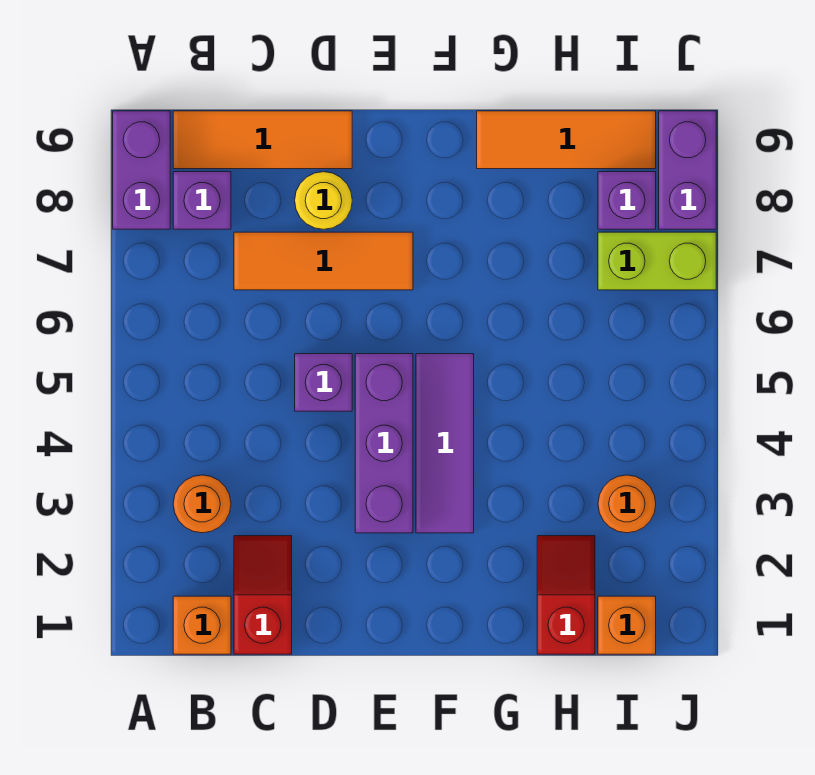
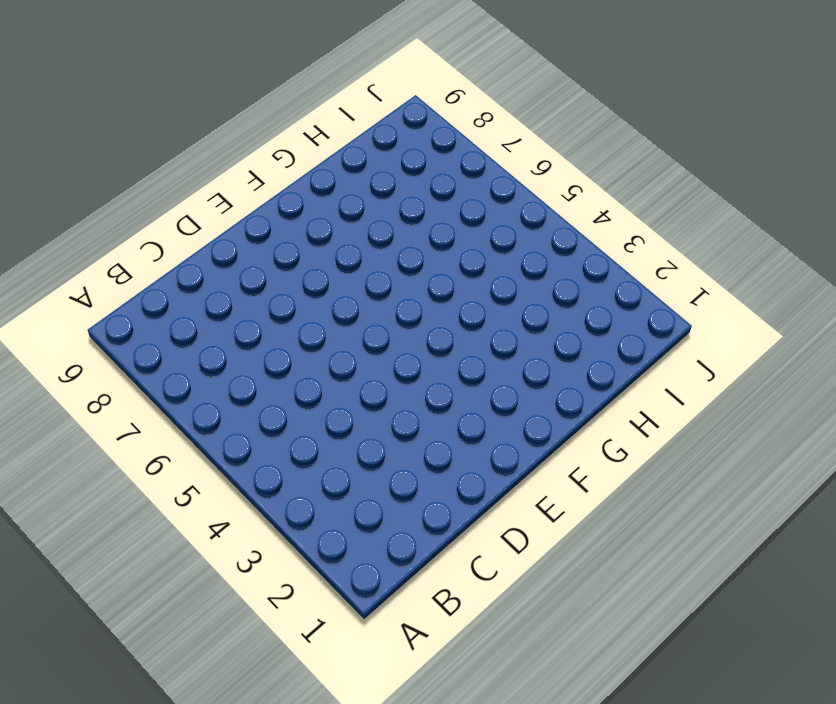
none -> purple 1x2 brick [113,111,170,229]
none -> orange 1x1 brick [173,596,231,654]
none -> orange 1x1 round brick [173,475,231,533]

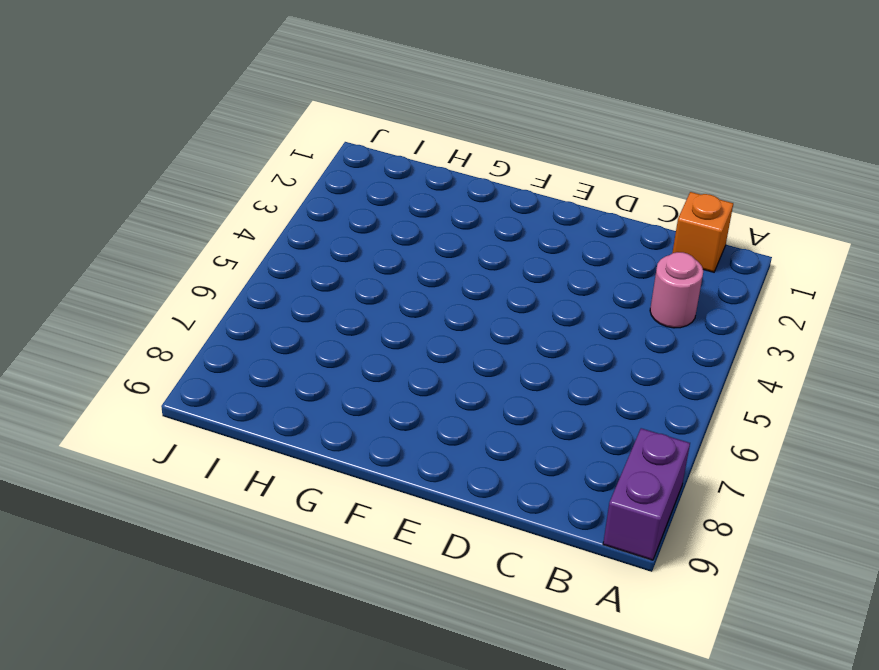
pink 1x1 round brick [650,252,703,328] -> orange 1x1 round brick [173,475,231,533]
none -> purple 1x1 brick [173,172,231,229]
none -> orange 1x3 tile [173,111,352,169]
none -> red 1x2 slope [234,536,292,654]

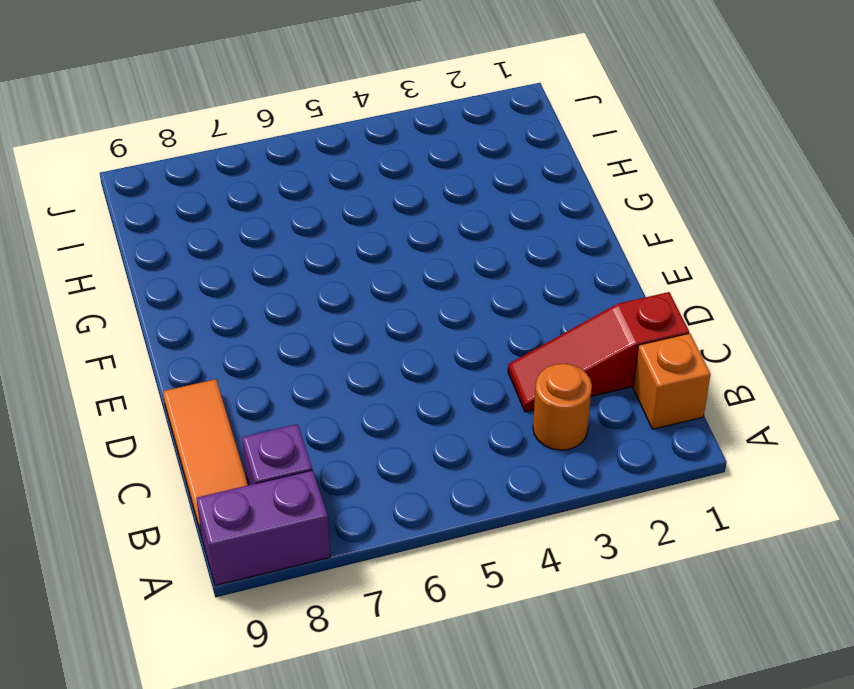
red 1x3 slope [508,292,689,412] -> red 1x2 slope [234,536,292,654]
none -> orange 1x3 tile [234,232,413,290]
none -> purple 1x1 brick [295,354,352,411]
none -> yellow 1x1 round brick [295,172,352,229]

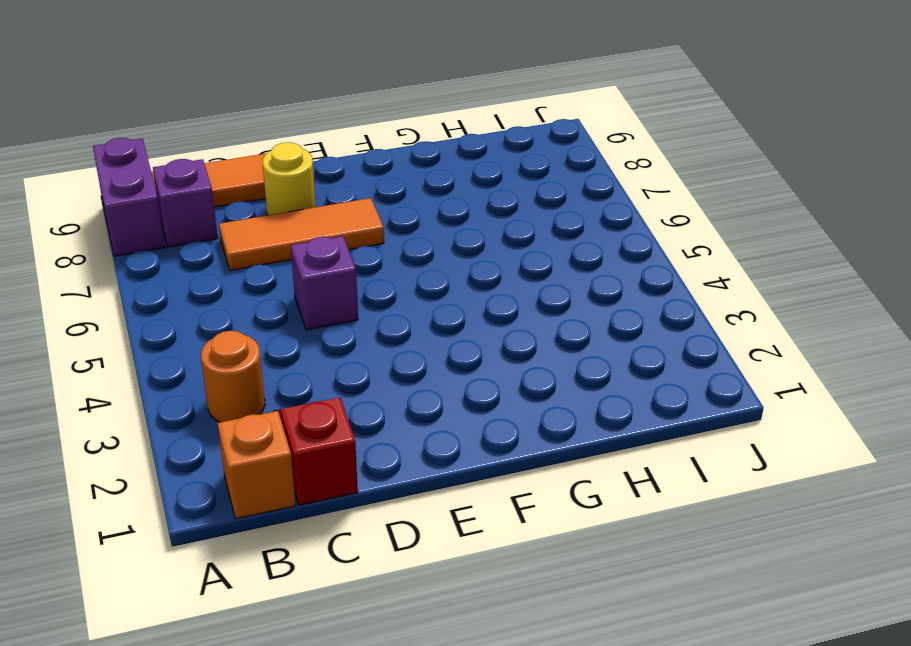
none -> purple 1x3 brick [355,354,413,533]
none -> purple 1x3 tile [416,354,474,533]
none -> orange 1x3 tile [477,111,656,169]

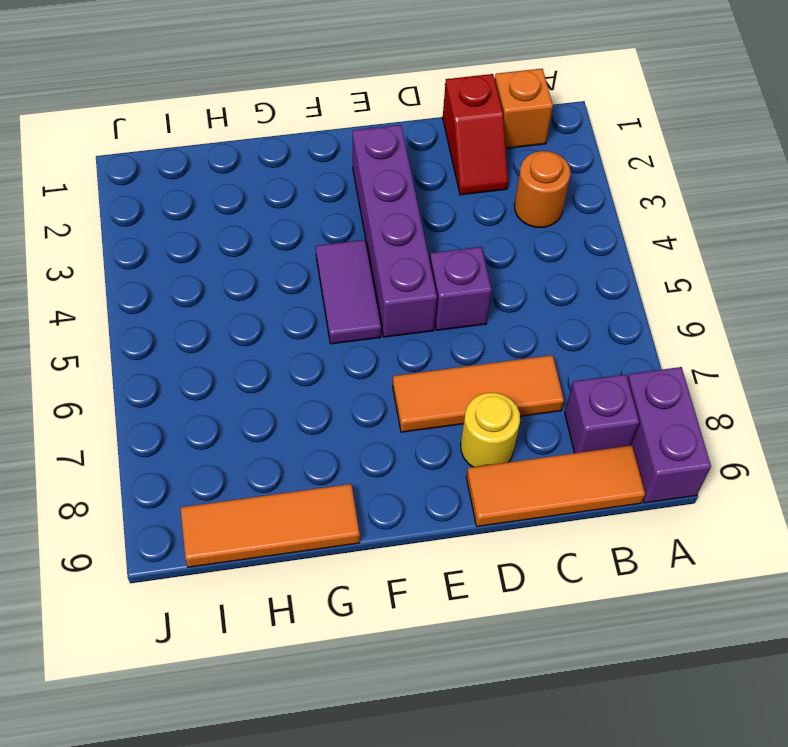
purple 1x4 brick [353,125,437,337] -> purple 1x3 brick [355,354,413,533]
purple 1x2 tile [316,240,381,344] -> purple 1x3 tile [416,354,474,533]
none -> red 1x2 slope [537,536,595,654]
none -> orange 1x1 brick [598,596,656,654]
none -> orange 1x1 round brick [598,475,656,533]

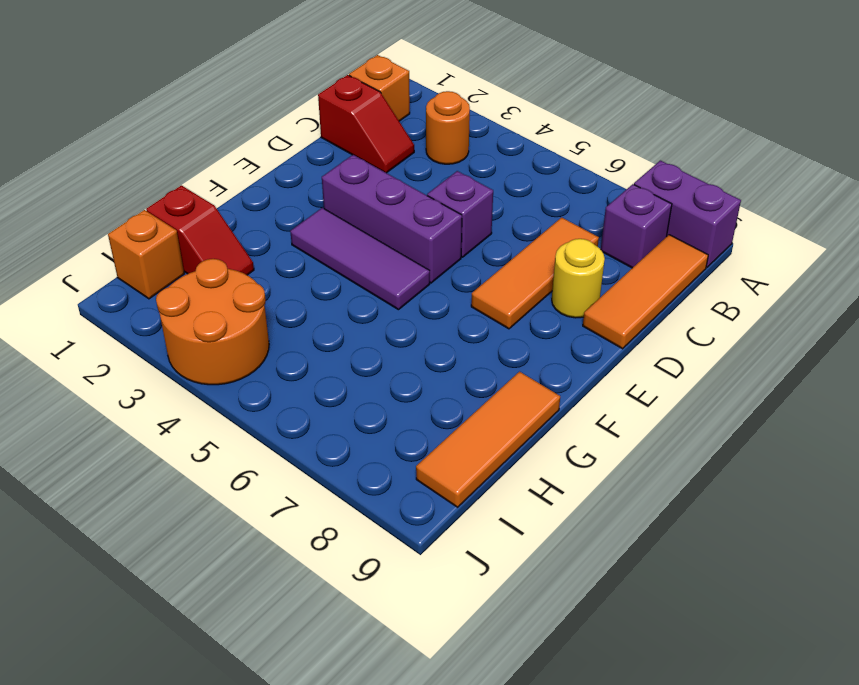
orange 2x2 round brick [156,259,269,385] -> orange 1x1 round brick [598,475,656,533]
none -> lime 1x2 brick [598,232,716,290]
none -> purple 1x1 brick [598,172,656,229]
none -> purple 1x2 brick [659,111,716,229]

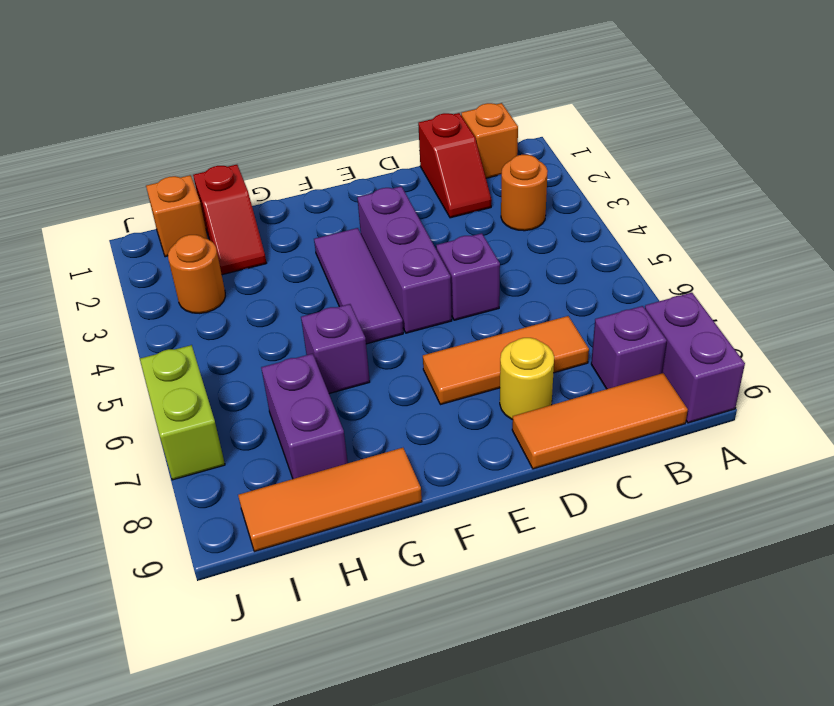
purple 1x1 brick [301,304,370,394] -> purple 1x1 brick moved to [598,172,656,229]
purple 1x2 brick [261,354,348,479] -> purple 1x2 brick moved to [659,111,716,229]
lime 1x2 brick [140,345,225,480] -> lime 1x2 brick turned to [598,232,716,290]

